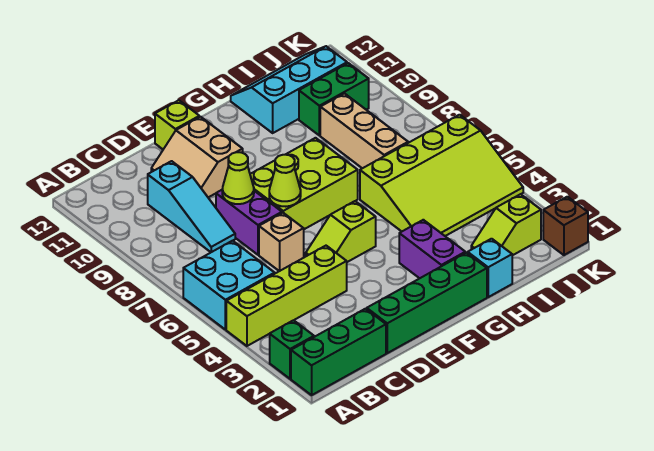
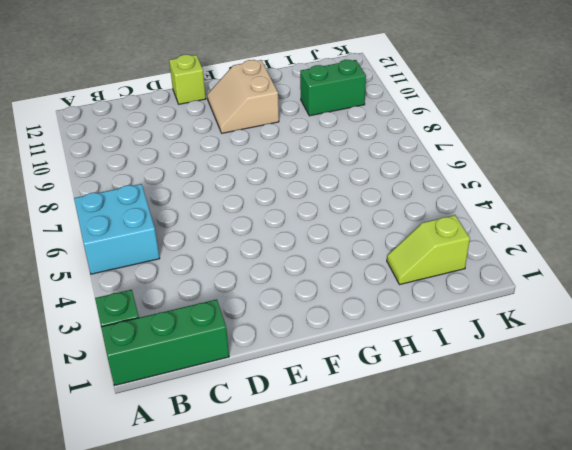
tan 2x2 slope [207,60,279,133] -> tan 2x2 slope moved to [151,117,243,197]
none -> lime 1x4 brick [226,246,347,346]
none -> cyan 1x3 slope [148,161,235,252]
none -> green 1x4 brick [367,253,487,353]

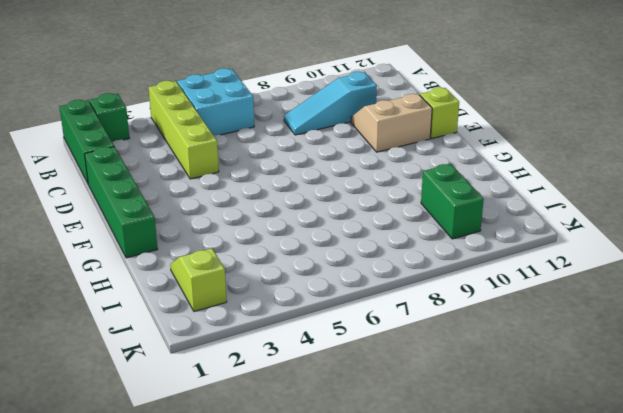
none -> tan 1x1 brick [259,213,304,271]
none -> purple 1x2 brick [216,190,282,255]
none -> lime 1x2 slope [306,201,376,262]

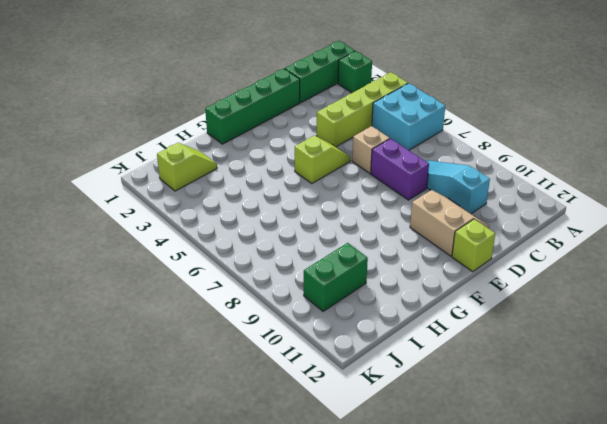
none -> lime 2x3 brick [250,138,358,229]
none -> purple 1x2 brick [399,220,465,278]
none -> cyan 1x1 brick [468,239,512,297]

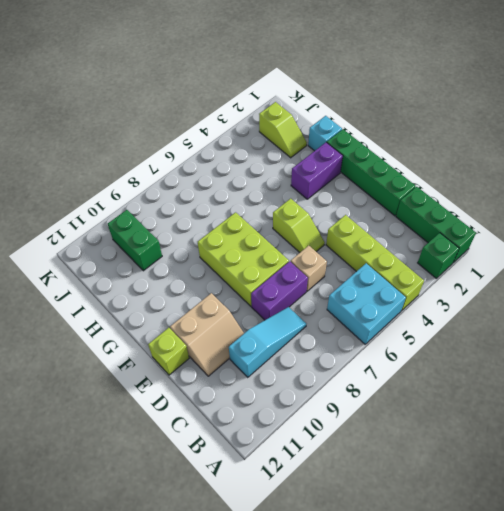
none -> lime 3x4 slope [360,115,523,236]
none -> cyan 2x3 slope [231,46,347,133]
none -> tan 1x3 brick [320,93,408,168]

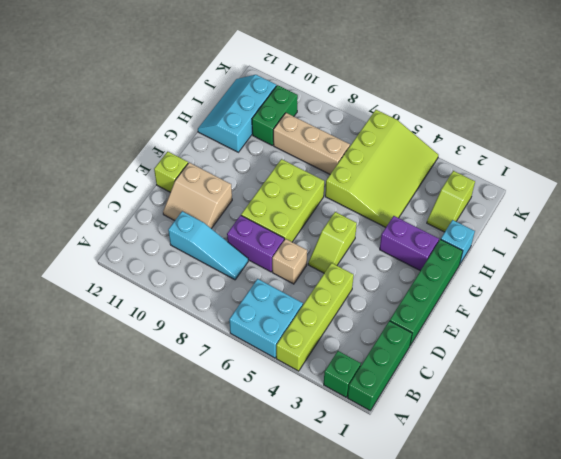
none -> brown 1x1 brick [543,197,588,255]
none -> lime 1x1 cone [222,152,254,204]
none -> lime 1x1 cone [269,155,301,207]

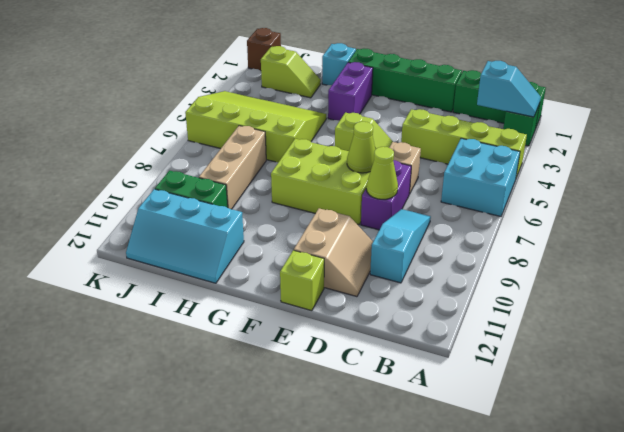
cyan 1x2 slope [477,61,541,117] -> none

